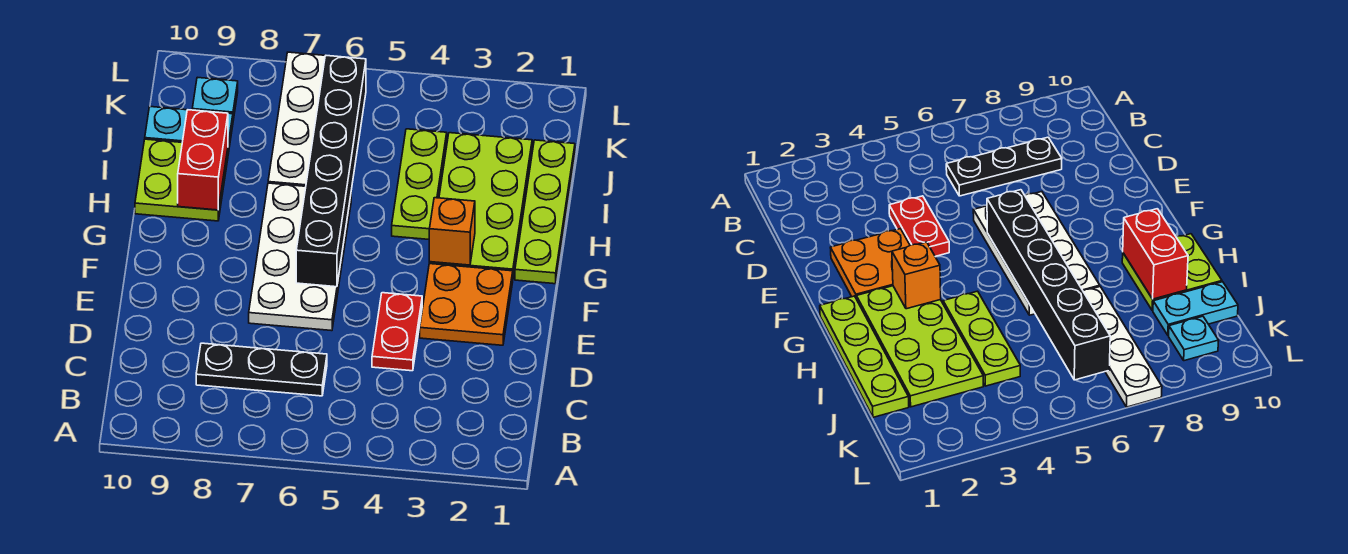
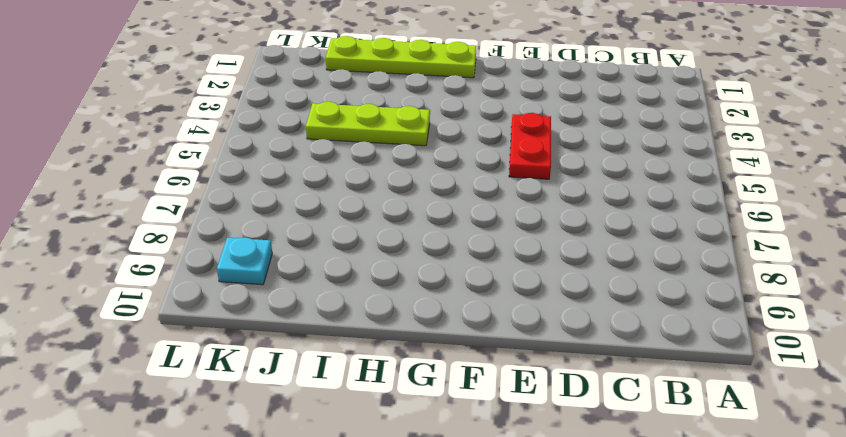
red 1x2 plate [509,113,551,179] -> red 1x2 plate turned to [372,293,422,371]
none -> black 1x3 plate [196,343,327,396]
none -> orange 2x2 plate [420,264,513,345]
none -> white 2x4 plate [249,183,351,331]

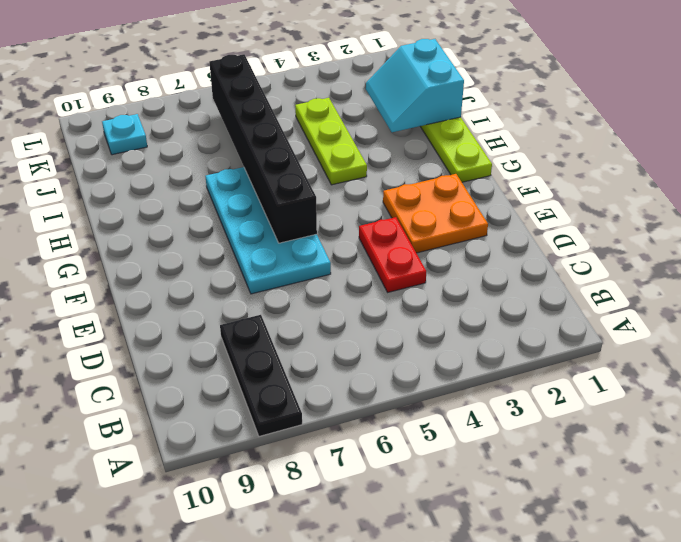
black 1x3 plate [220,315,302,436] -> black 1x3 plate turned to [196,343,327,396]
cyan 2x4 plate [206,167,331,294] -> white 2x4 plate [249,183,351,331]
cyan 2x2 slope [366,39,464,132] -> none
none -> lime 2x4 plate [429,133,532,276]
none -> lime 2x2 plate [135,139,228,221]
none -> white 1x4 plate [268,52,325,186]

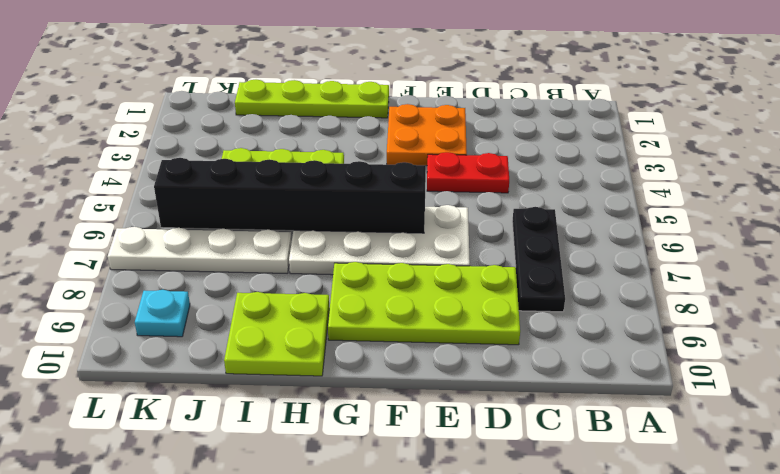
lime 2x4 plate [328,262,520,345] -> lime 2x4 plate moved to [429,133,532,276]
none -> cyan 1x2 plate [145,107,233,154]
none -> orange 1x1 brick [429,198,475,265]
none -> red 1x2 brick [178,110,228,210]

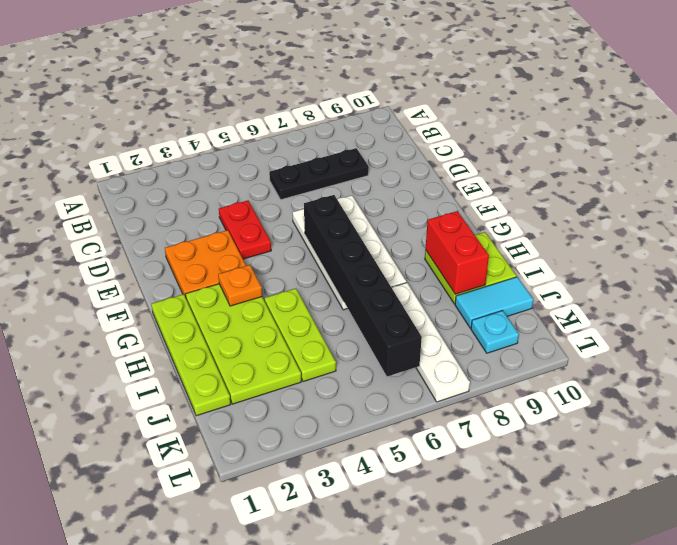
orange 1x1 plate [218,265,262,306] -> orange 1x1 brick [429,198,475,265]
cyan 1x2 tile [455,277,533,328] -> cyan 1x2 plate [145,107,233,154]

